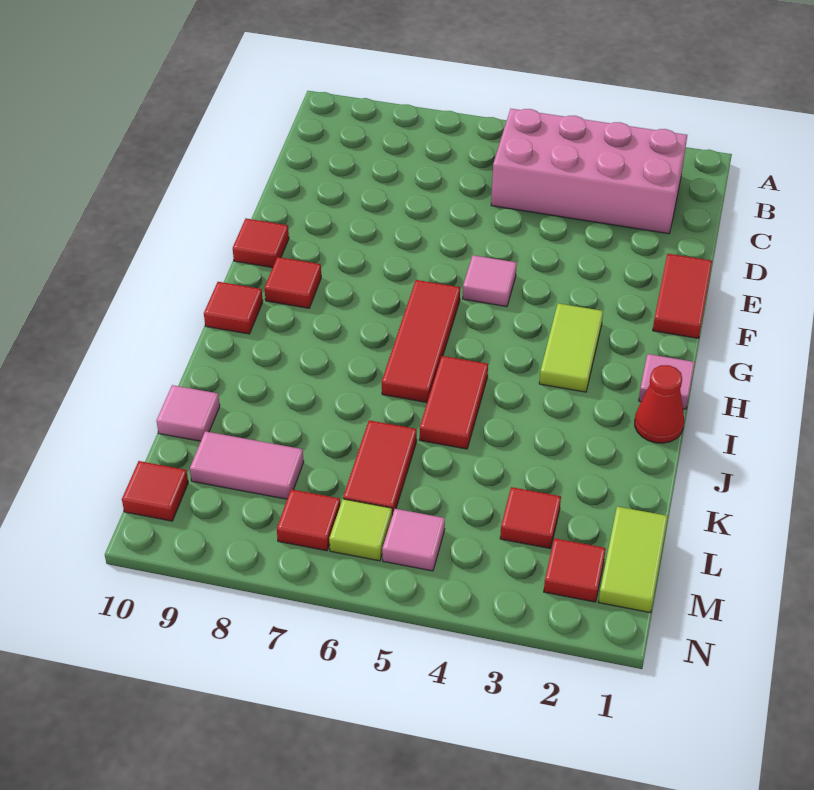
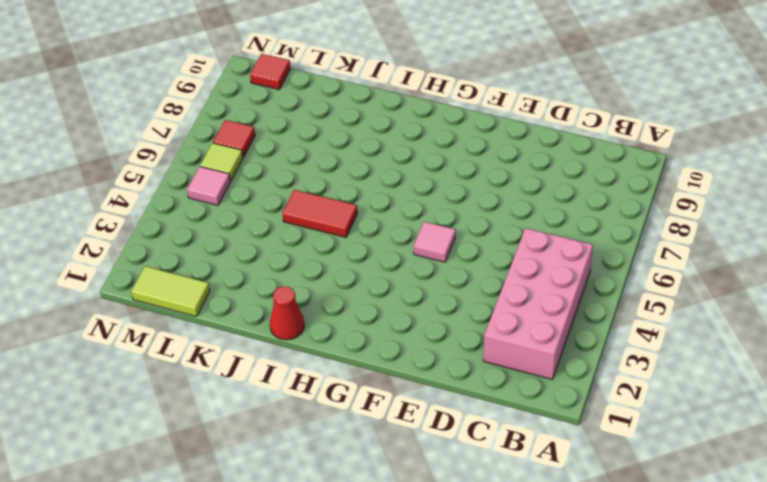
none -> red 1x2 tile [653,254,712,338]
none -> red 1x1 tile [233,219,289,268]
none -> lime 1x2 tile [539,303,603,392]

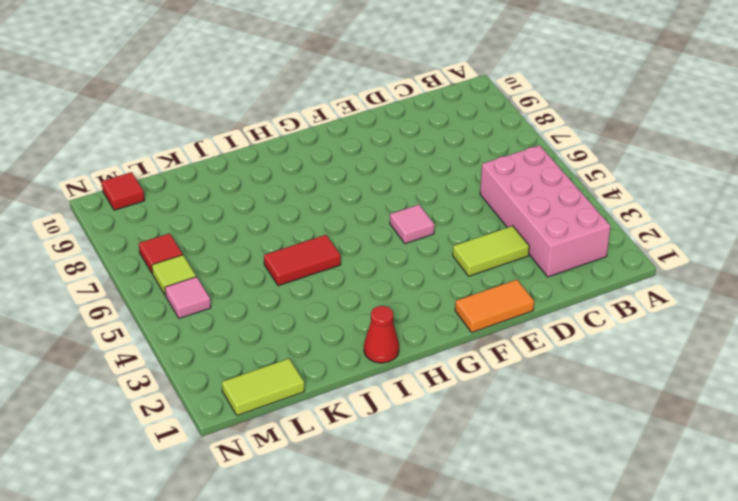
lime 1x2 tile [453,226,529,276] -> lime 1x2 tile moved to [539,303,603,392]
orange 1x2 tile [455,280,534,332] -> red 1x2 tile [653,254,712,338]
none -> red 1x1 tile [233,219,289,268]
none -> red 1x3 tile [382,280,460,402]
none -> red 1x1 tile [265,257,321,308]

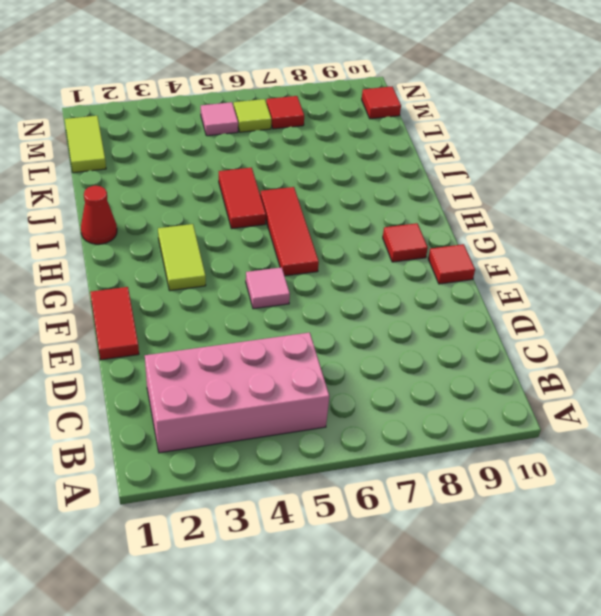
none -> pink 1x1 tile [639,354,695,409]
none -> red 1x1 tile [204,282,263,334]
none -> red 1x2 tile [343,420,417,515]

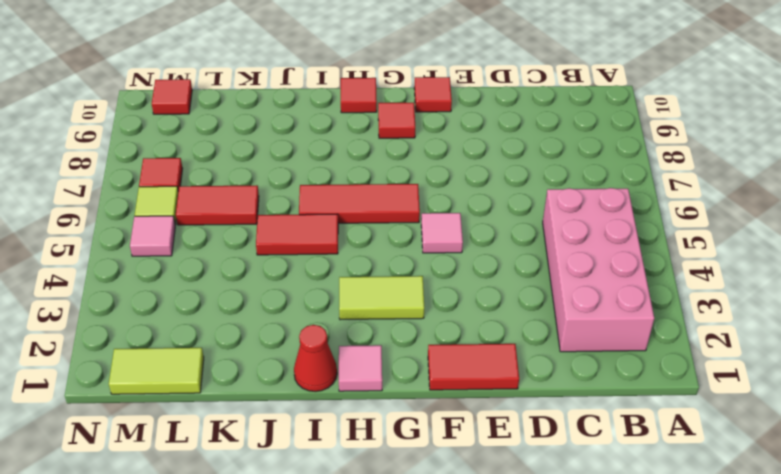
none -> pink 1x1 tile [157,385,220,441]
none -> red 1x1 tile [500,487,561,549]
none -> pink 1x2 tile [190,431,304,499]

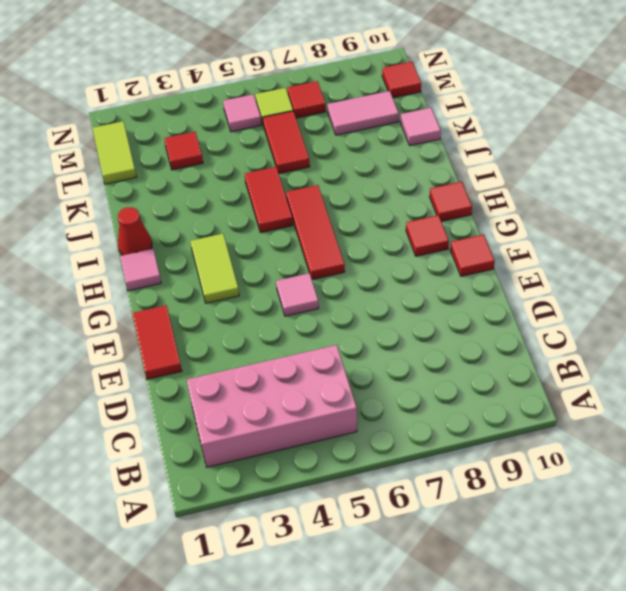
none -> red 1x1 tile [544,538,606,602]

